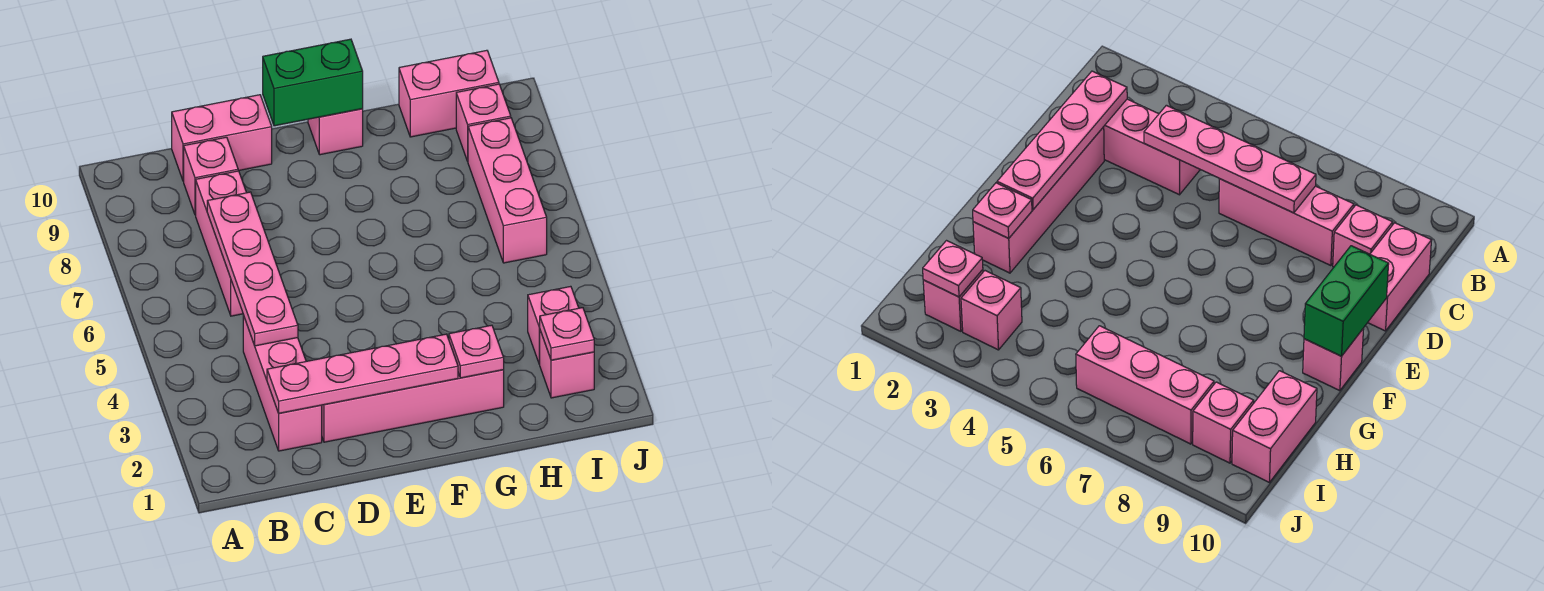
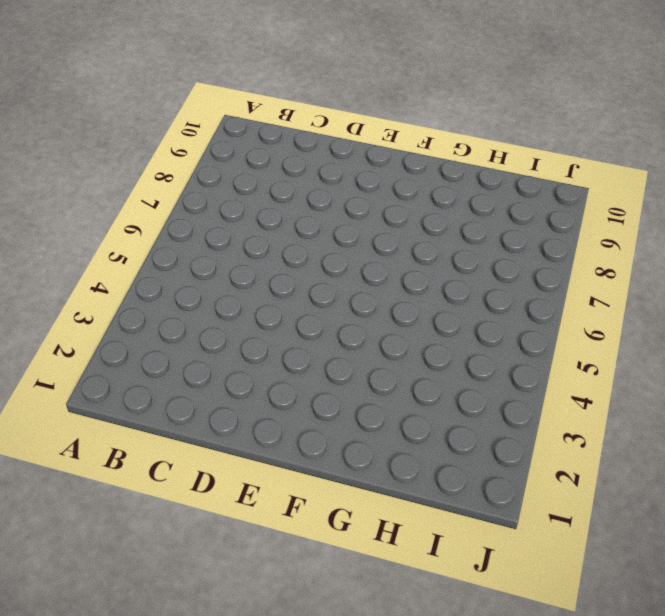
none -> pink 1x3 brick [243,315,322,451]
none -> pink 1x3 brick [196,171,246,316]
none -> pink 1x1 brick [184,137,238,215]

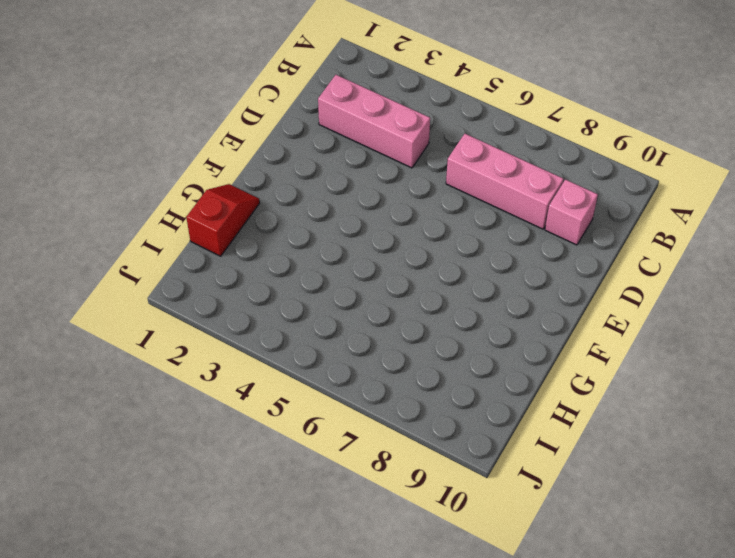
red 1x2 slope [186,184,260,256] -> none
none -> pink 1x2 brick [172,95,272,181]
none -> pink 1x4 brick [322,370,504,442]
none -> pink 1x1 brick [308,109,363,155]

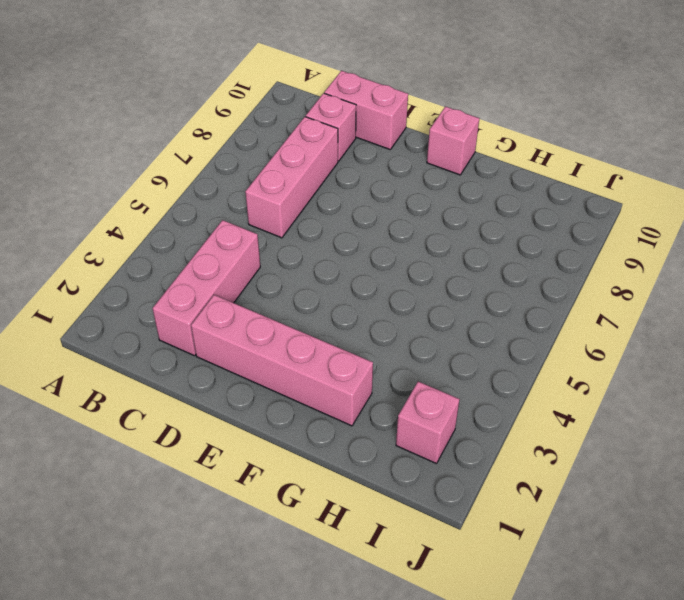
none -> pink 1x2 brick [399,50,499,137]
none -> pink 1x1 brick [528,286,579,364]
none -> pink 1x3 brick [468,118,547,263]

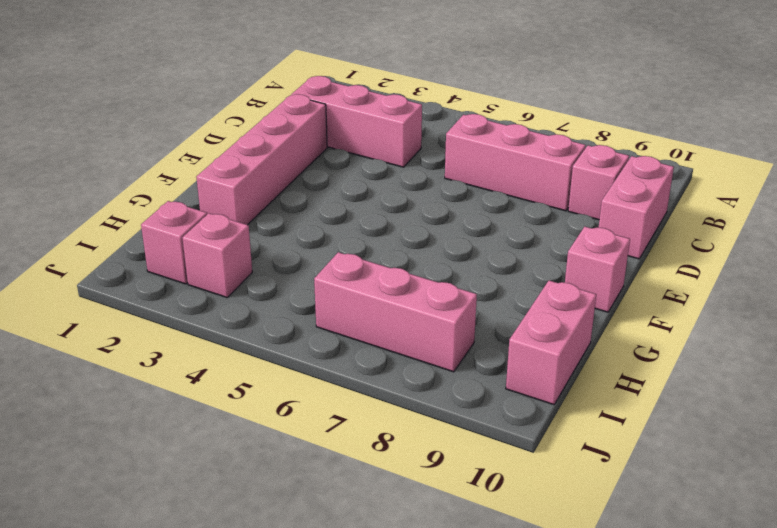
none -> pink 1x1 brick [456,84,511,161]
none -> pink 1x4 plate [267,334,458,413]
none -> pink 1x4 plate [207,192,298,346]

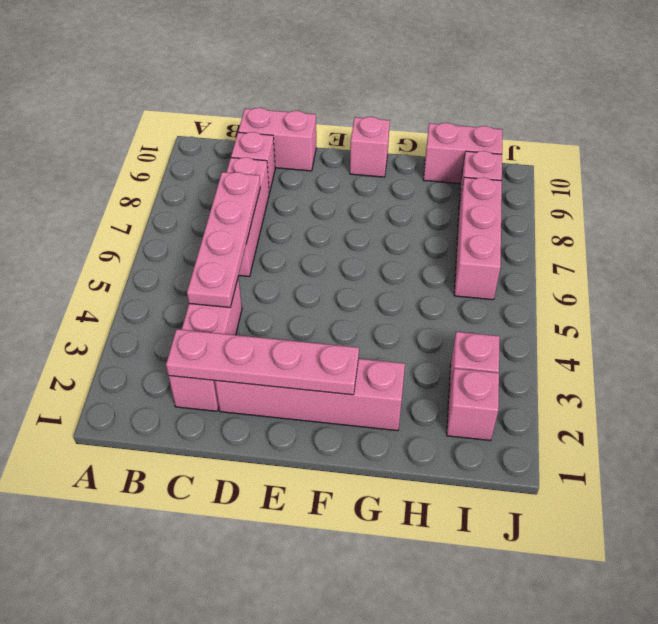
none -> green 1x2 brick [263,39,363,126]
none -> pink 1x1 plate [449,325,504,378]
none -> pink 1x1 plate [540,308,594,360]

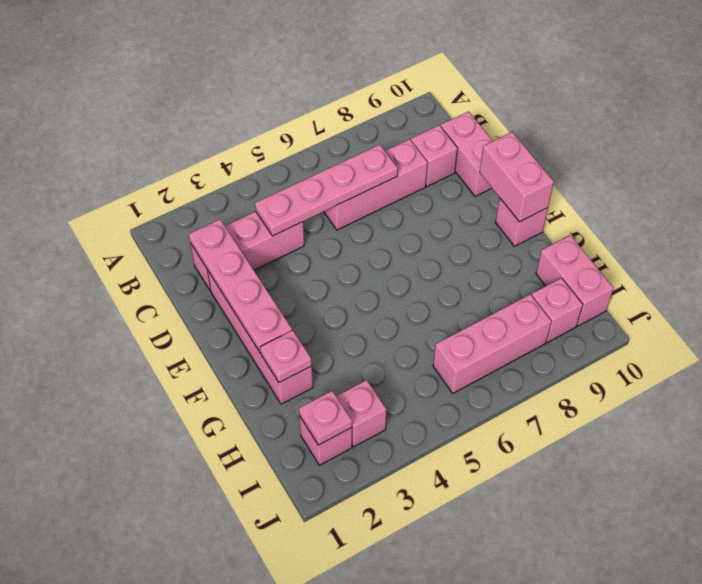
pink 1x2 brick [480,132,554,222] -> green 1x2 brick [263,39,363,126]

